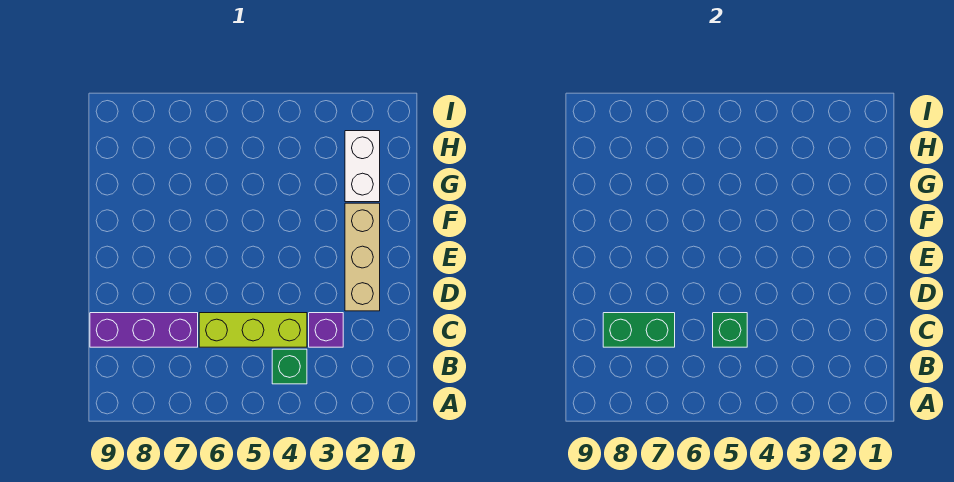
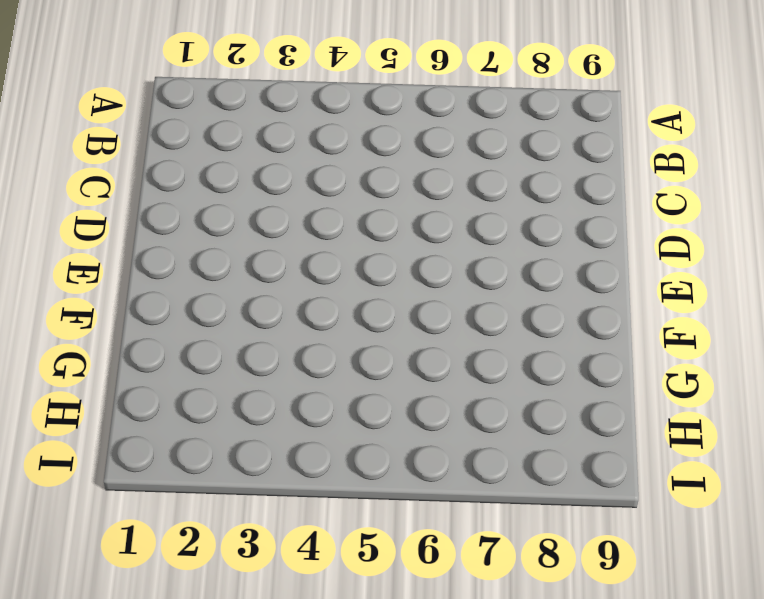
none -> green 1x1 brick [272,349,307,384]
none -> purple 1x1 brick [309,313,343,347]

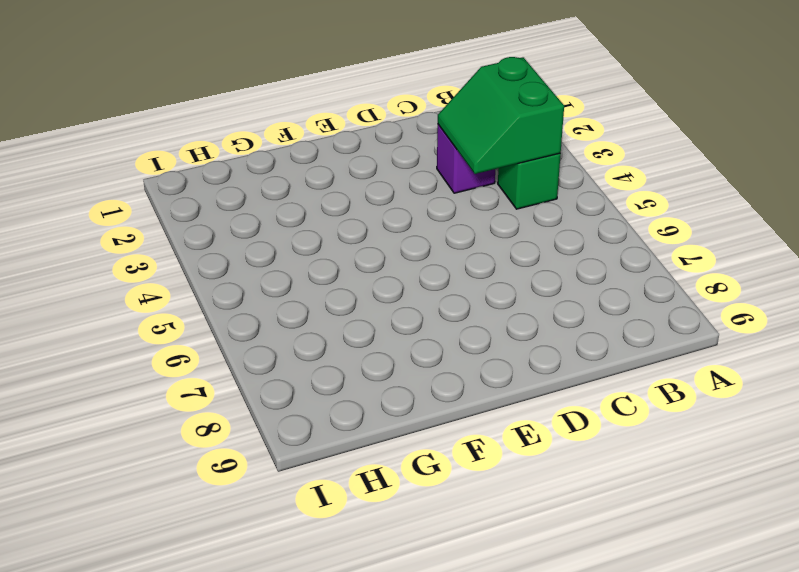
green 2x2 slope [438,57,564,174] -> none
none -> lime 1x3 brick [199,313,307,347]
none -> purple 1x3 brick [90,313,198,347]

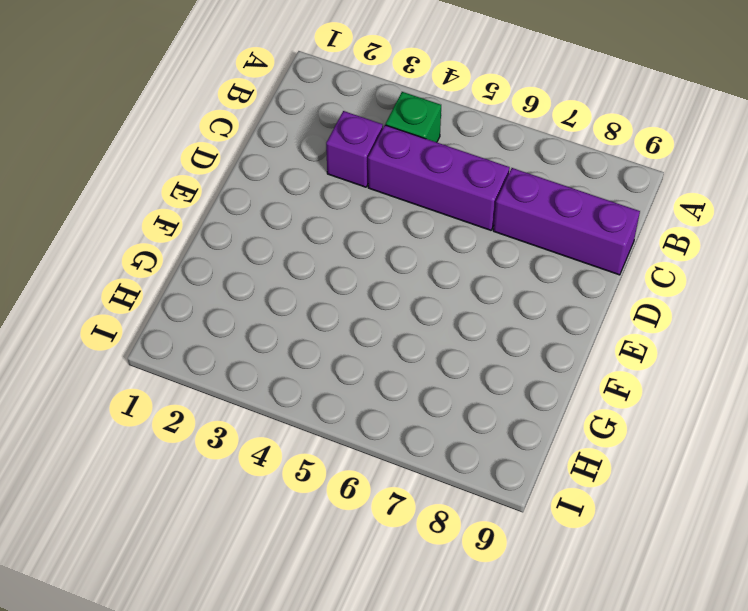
purple 1x3 brick [368,125,510,230] -> lime 1x3 brick [199,313,307,347]
none -> tan 1x3 brick [345,203,380,311]
none -> white 1x2 brick [345,131,380,202]

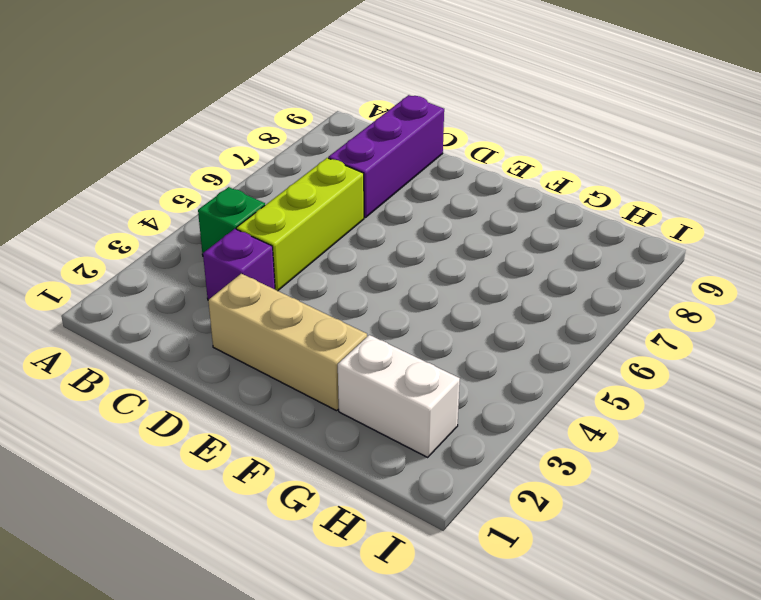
none -> green 1x1 brick [713,313,747,347]
none -> green 1x2 brick [603,313,675,347]

